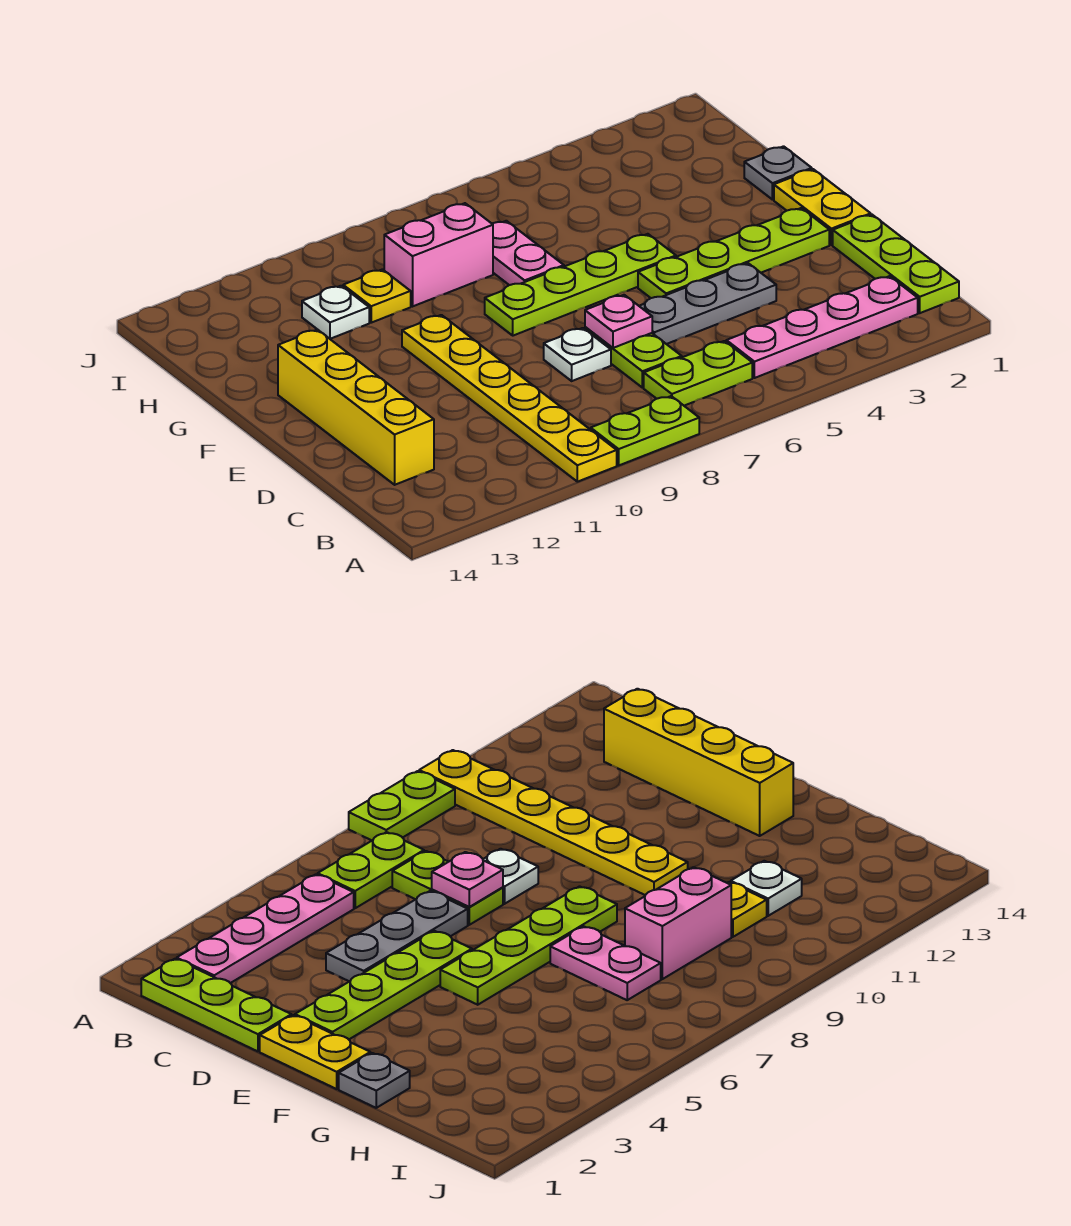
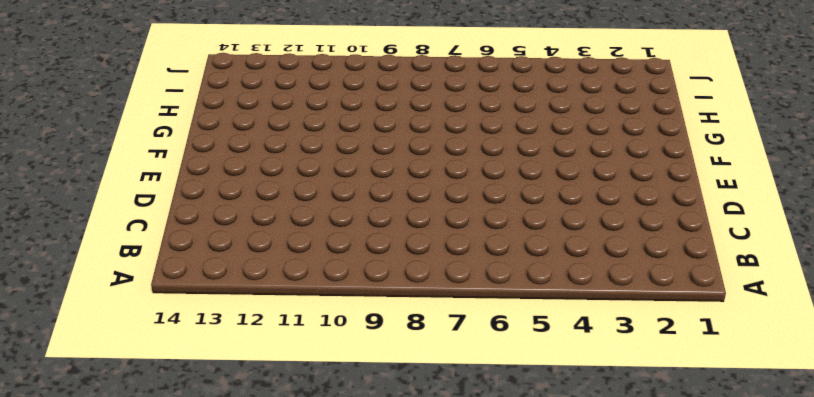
none -> lime 1x2 plate [591,396,699,465]
none -> yellow 1x6 plate [402,315,617,482]
none -> lime 1x3 plate [833,215,959,313]

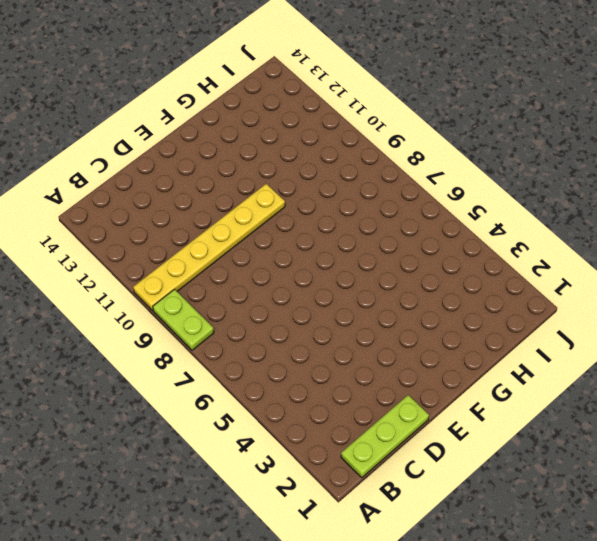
none -> pink 1x4 plate [726,276,918,378]
none -> lime 1x2 plate [644,341,752,406]
none -> lime 1x2 plate [585,327,682,388]

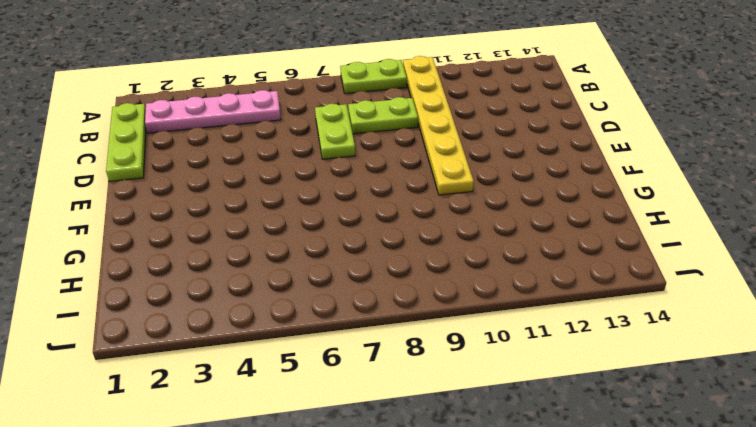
lime 1x2 plate [348,97,418,134] -> lime 1x2 plate moved to [644,341,752,406]
none -> yellow 1x4 brick [278,329,434,485]
none -> grey 1x3 plate [640,263,776,344]
none -> white 1x1 plate [544,328,611,381]

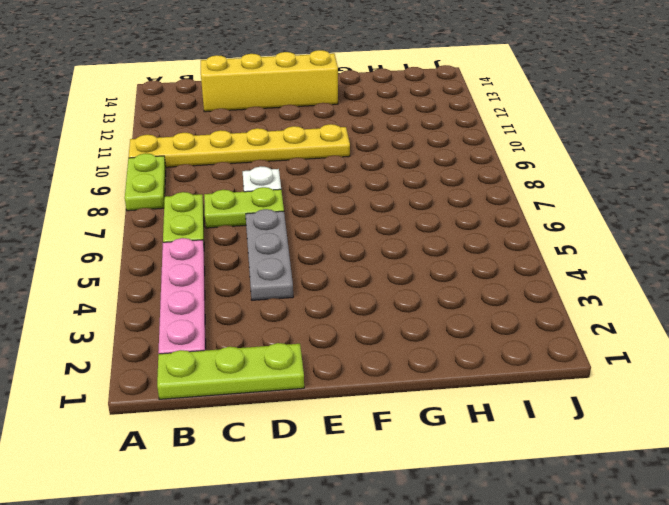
none -> yellow 1x2 plate [774,169,871,245]
none -> lime 1x4 plate [638,208,829,298]
none -> lime 1x4 plate [485,234,676,336]

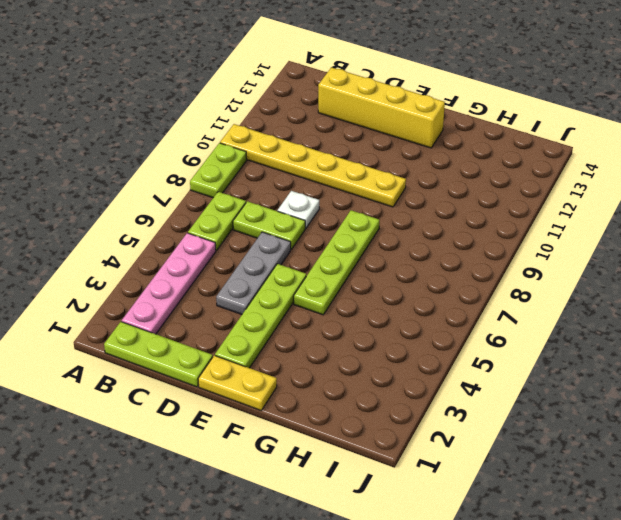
none -> grey 1x1 plate [744,146,812,200]
none -> pink 1x2 plate [492,221,564,285]
none -> pink 1x2 brick [384,203,493,306]

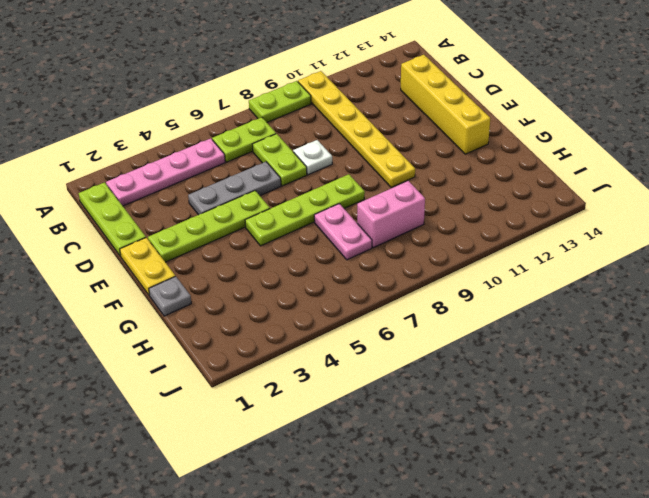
none -> yellow 1x1 plate [343,269,411,323]
none -> white 1x1 plate [302,286,369,339]
none -> pink 1x1 plate [585,295,652,348]

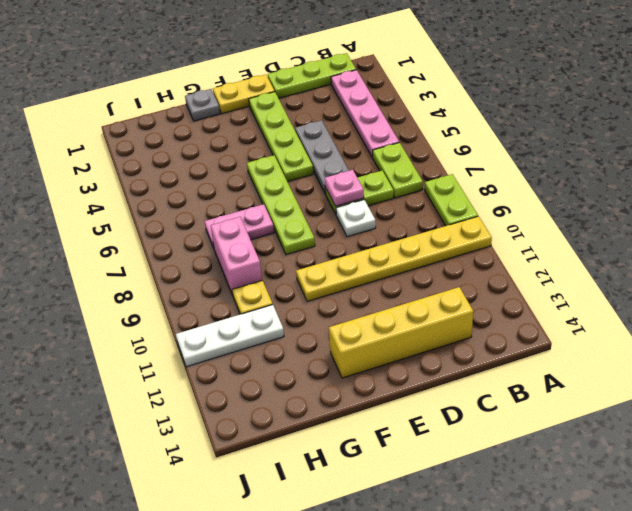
white 1x3 plate [176,305,284,367] -> white 1x1 plate [302,286,369,339]

